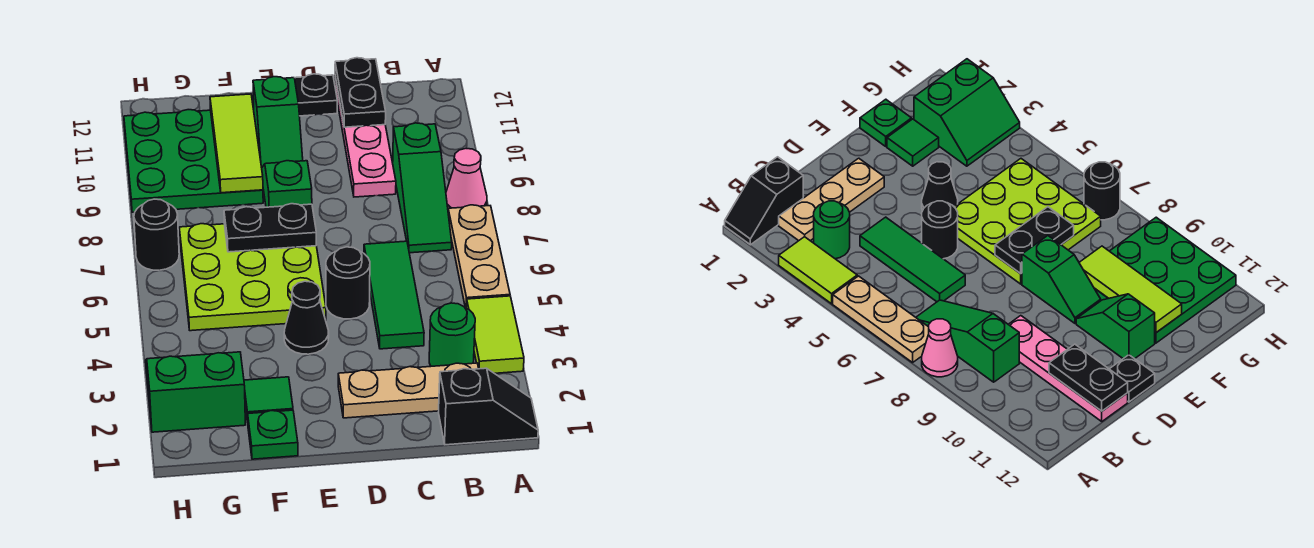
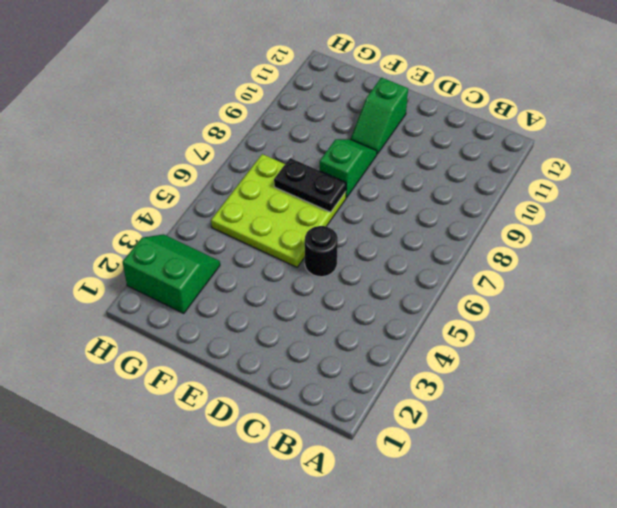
none -> black 1x2 slope [439,368,538,445]
none -> lime 1x2 tile [466,296,524,373]
none -> tan 1x3 plate [448,205,510,308]

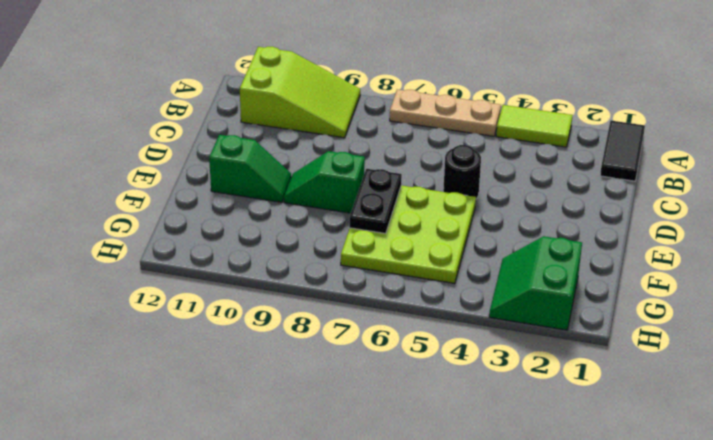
black 1x2 tile [600,121,645,181] -> black 1x2 slope [439,368,538,445]
lime 2x3 slope [240,47,360,138] -> green 1x3 slope [393,123,452,253]
none -> pink 1x1 cone [446,148,487,209]
none -> tan 1x3 plate [338,363,479,418]
none -> green 1x1 round brick [429,303,475,366]

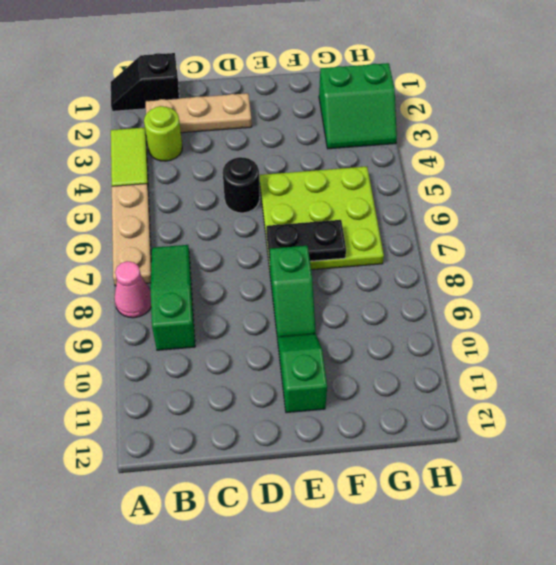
lime 1x1 round brick [144,106,182,161] -> green 1x1 round brick [429,303,475,366]
none -> green 1x3 tile [364,241,424,349]
none -> pink 1x4 plate [335,77,396,197]
none -> black 1x1 plate [295,74,337,116]

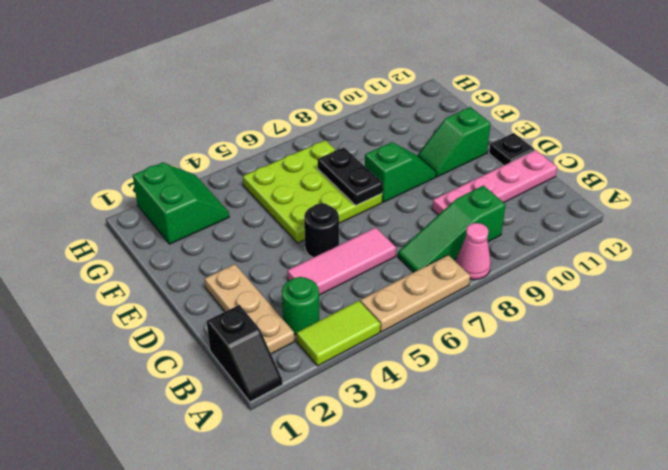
pink 1x3 tile [287,228,396,295] -> green 1x3 tile [364,241,424,349]
none -> black 1x1 cone [284,281,329,354]
none -> green 1x1 plate [248,410,298,459]
none -> green 1x1 tile [244,377,293,422]

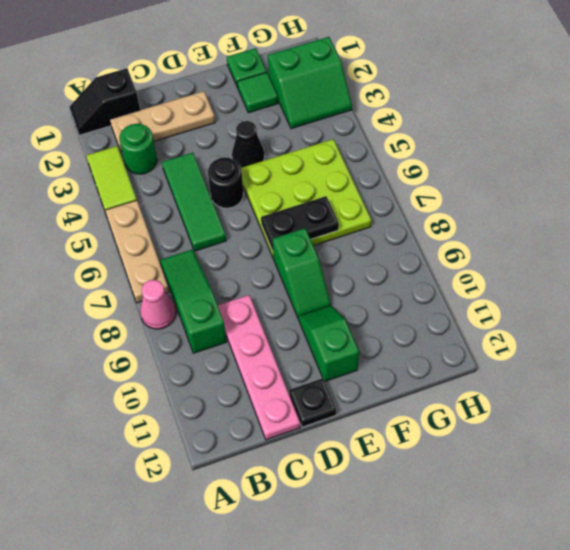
none -> green 3x3 plate [124,110,263,212]
none -> black 1x1 round brick [134,199,179,270]
none -> black 1x2 plate [335,58,386,127]

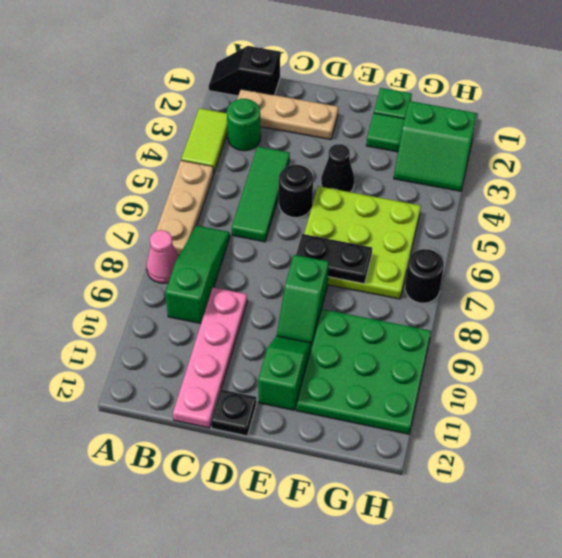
none -> black 1x2 plate [335,58,386,127]
none -> lime 1x3 tile [210,94,263,193]

